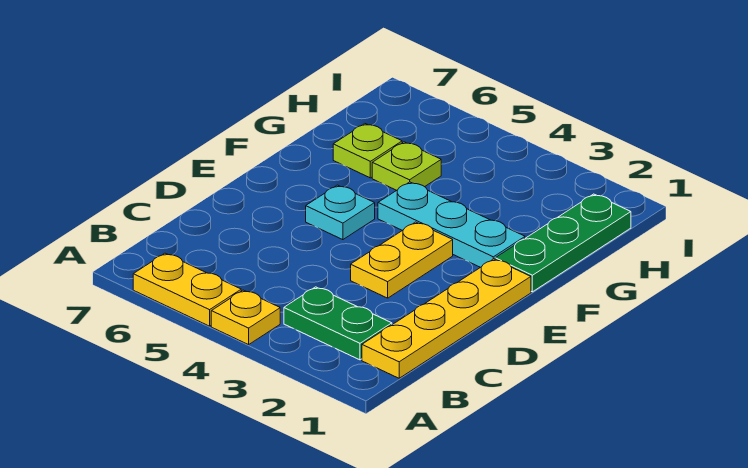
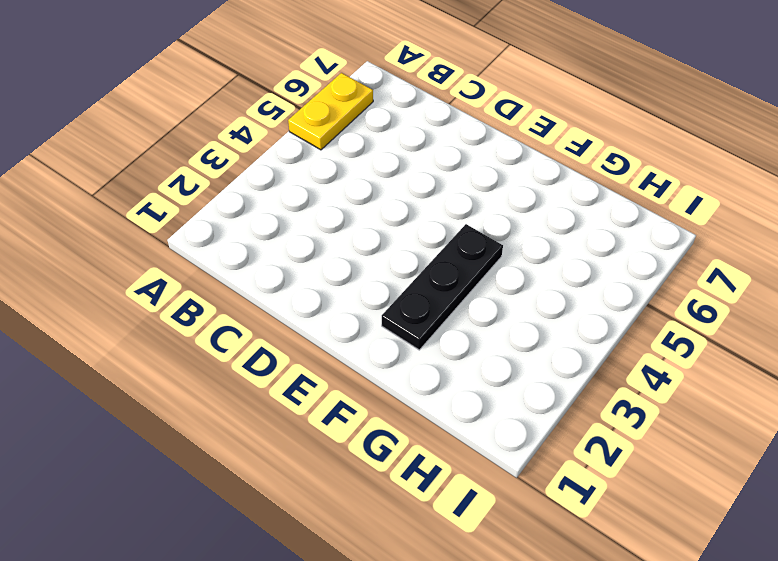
black 1x3 plate [382,224,503,350] -> cyan 1x3 plate [378,182,525,267]
none -> yellow 1x1 plate [211,290,280,345]
none -> yellow 1x4 plate [362,259,531,378]

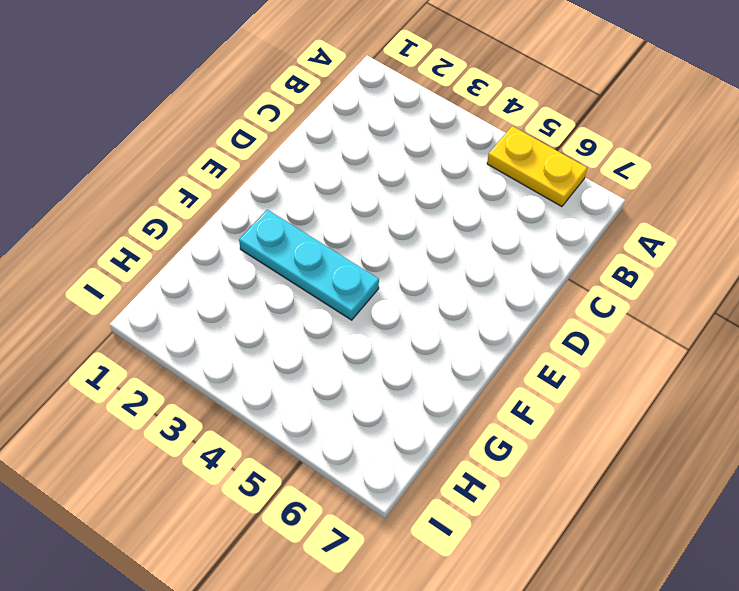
none -> yellow 1x1 plate [211,290,280,345]
none -> yellow 1x4 plate [362,259,531,378]

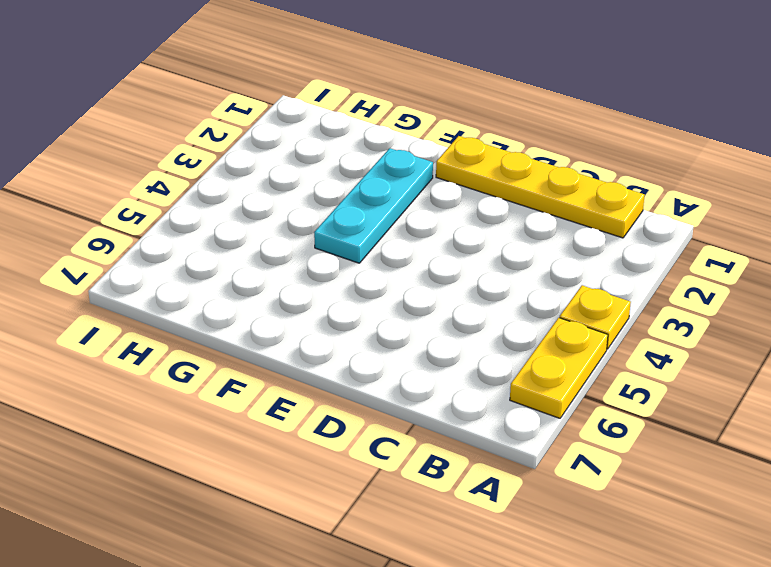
none -> green 1x2 plate [284,287,392,360]
none -> yellow 1x2 plate [351,222,453,298]

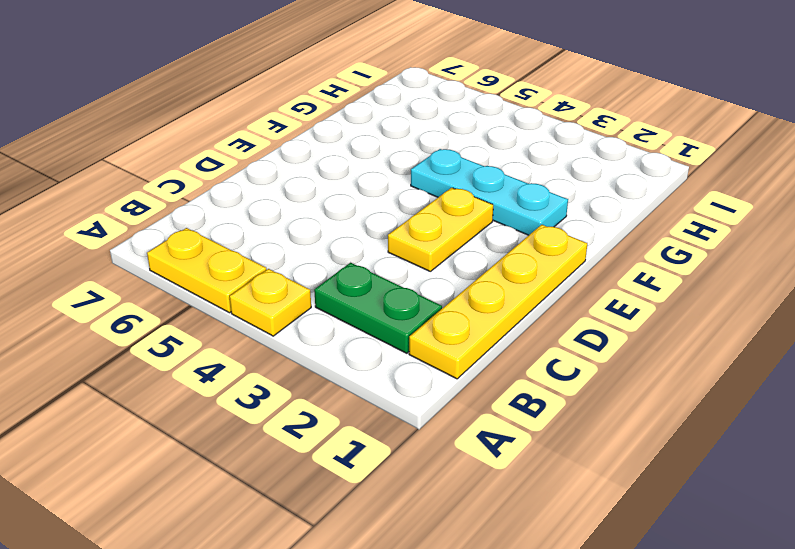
none -> cyan 1x1 plate [306,185,375,240]
none -> green 1x3 plate [495,194,631,292]

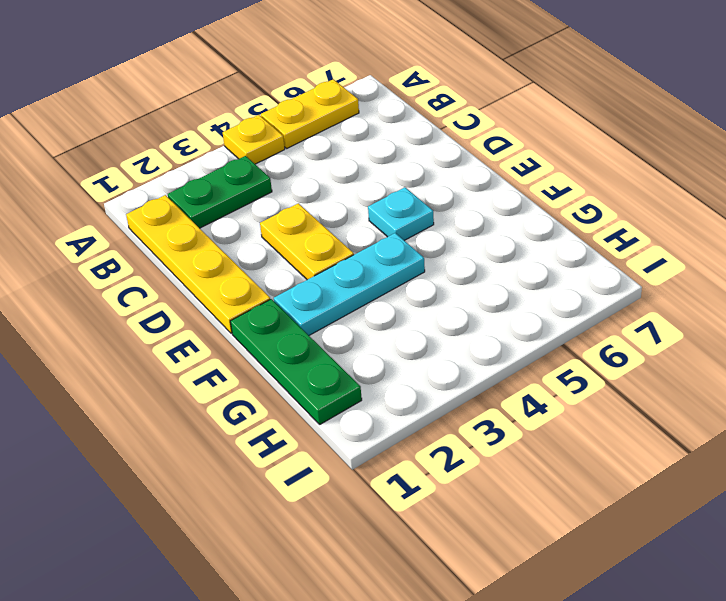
none -> lime 1x1 plate [372,142,441,190]
none -> lime 1x1 plate [333,124,402,178]

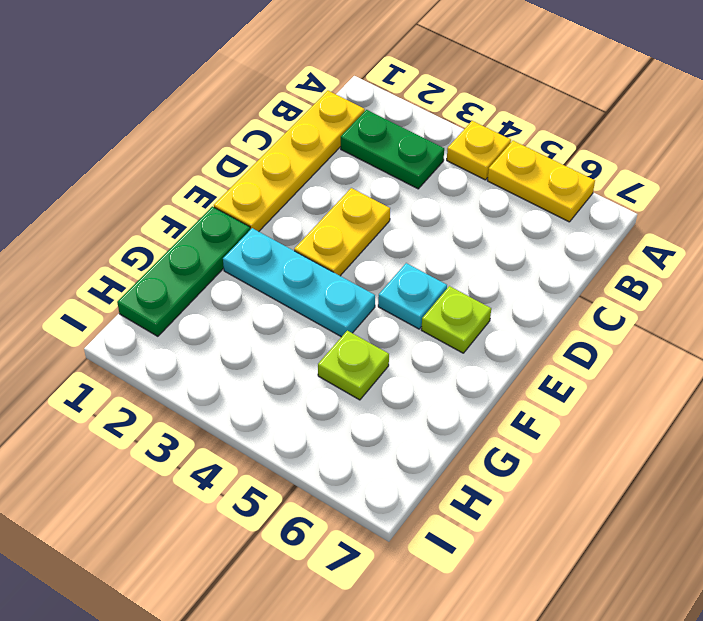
lime 1x1 plate [421,286,491,353] -> lime 1x1 plate moved to [333,124,402,178]

